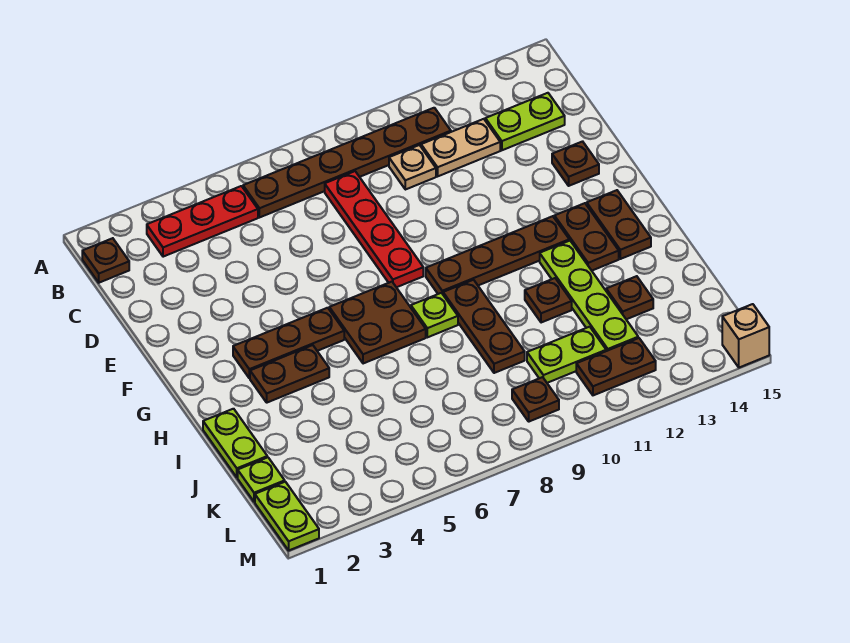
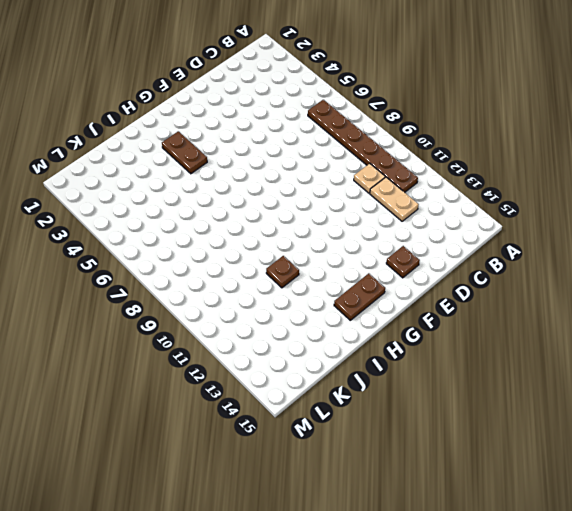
none -> brown 1x1 plate [82,238,129,283]
none -> red 1x3 plate [147,186,258,257]
none -> red 1x4 plate [325,171,423,287]

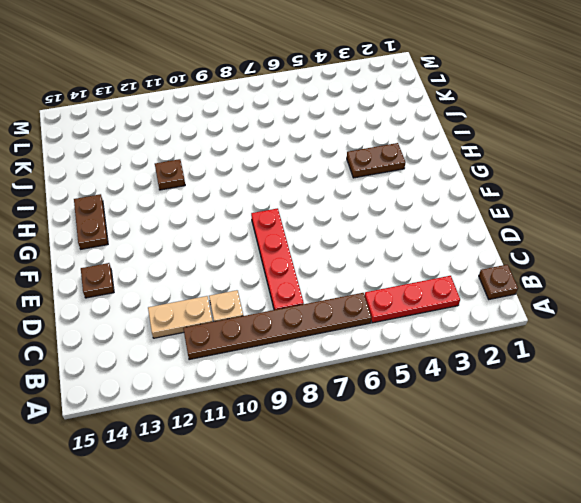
none -> lime 1x2 plate [485,93,565,150]
none -> brown 1x3 plate [233,308,344,378]
none -> brown 2x2 plate [329,282,426,364]

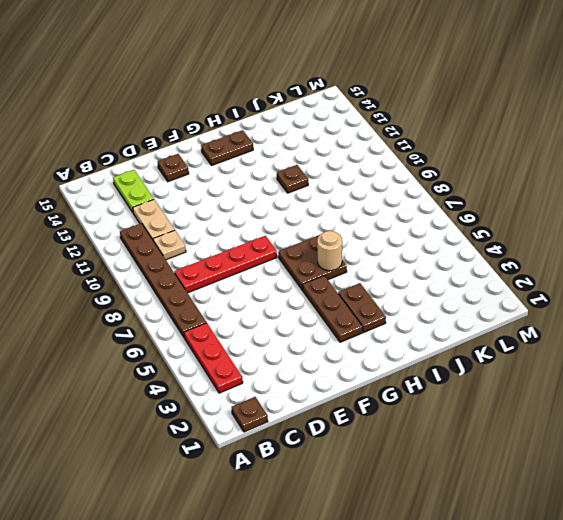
tan 1x1 round brick [317,231,342,271] -> none
none -> brown 1x4 plate [426,216,569,294]
none -> brown 1x2 plate [554,203,619,271]
none -> lime 1x1 plate [411,293,458,337]

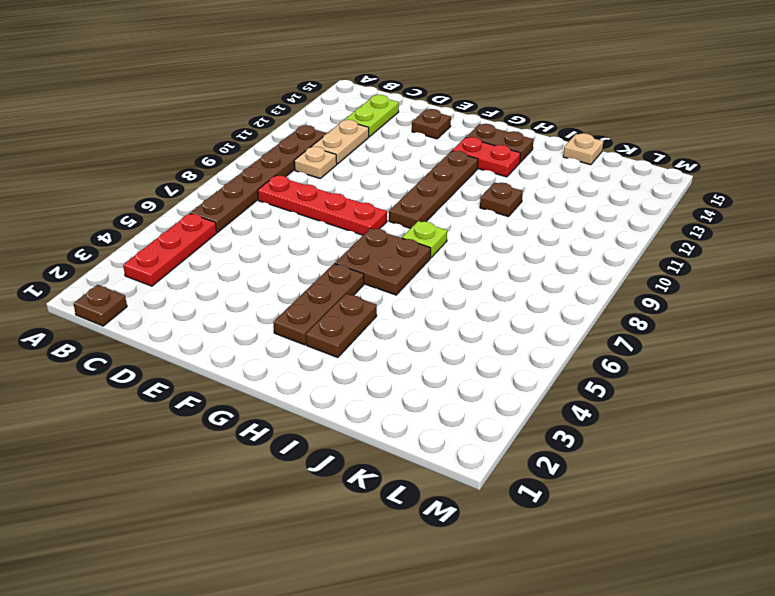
red 1x2 plate [452,137,521,177] -> brown 1x2 plate [554,203,619,271]
tan 1x1 plate [563,133,603,165] -> none
none -> brown 1x3 plate [443,280,525,373]
none -> lime 1x4 plate [540,241,638,351]
none -> lime 1x2 plate [203,409,267,477]

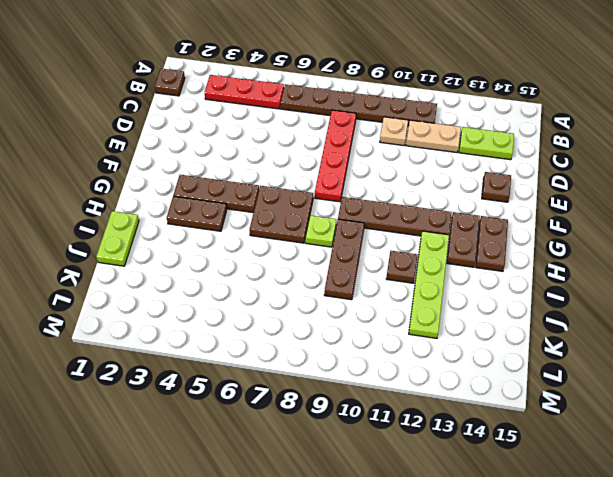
none -> brown 1x1 plate [606,276,653,319]
none -> lime 1x1 plate [238,457,285,502]
none -> lime 1x2 plate [527,327,606,383]

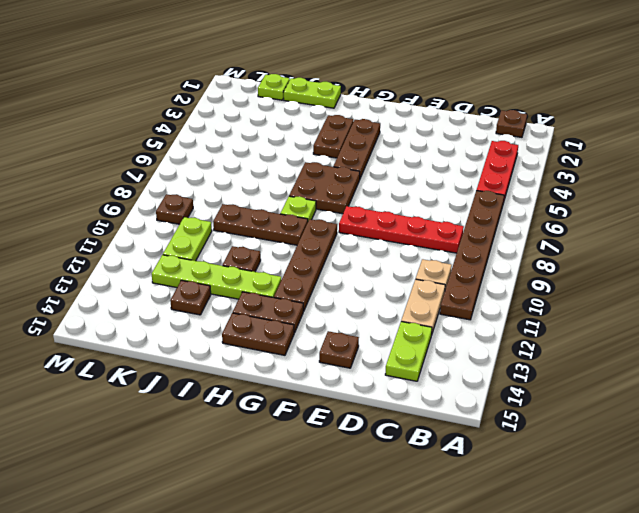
none -> lime 1x2 plate [255,482,319,550]
none -> brown 1x2 plate [576,338,656,395]
none -> tan 1x1 brick [722,304,769,368]

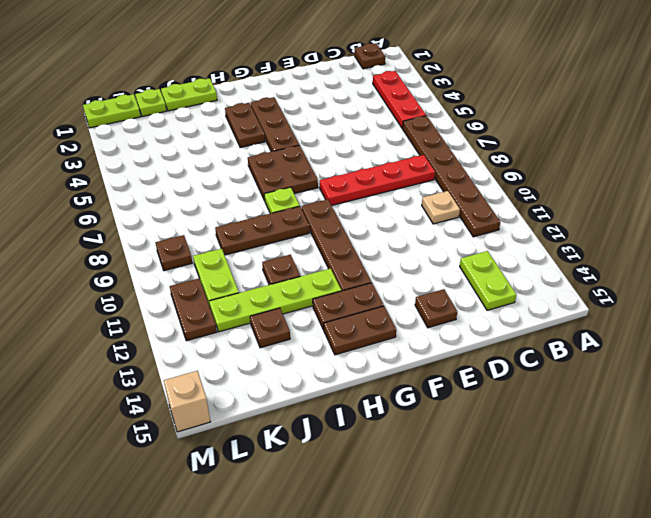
none -> tan 1x2 plate [421,119,500,176]

